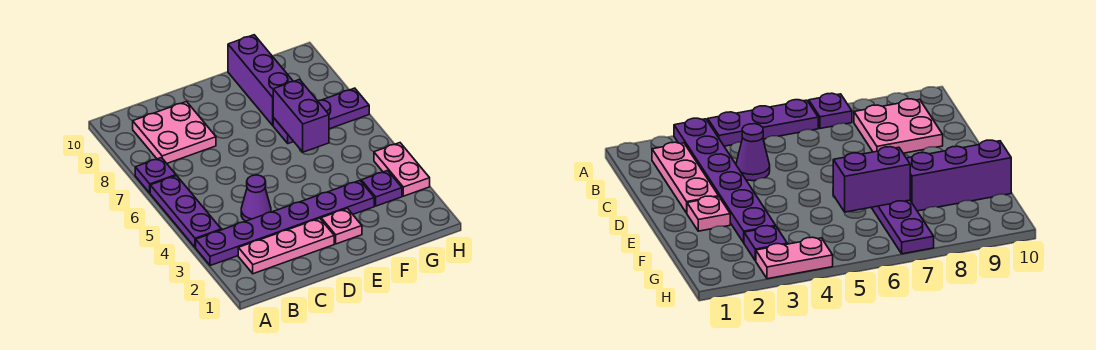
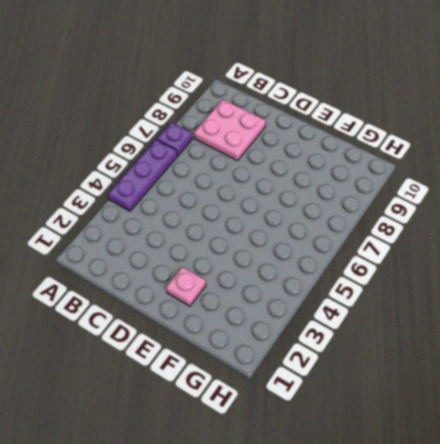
none -> purple 1x6 plate [196,181,374,266]
none -> pink 1x3 plate [238,218,334,274]
none -> purple 1x1 cone [241,175,271,221]

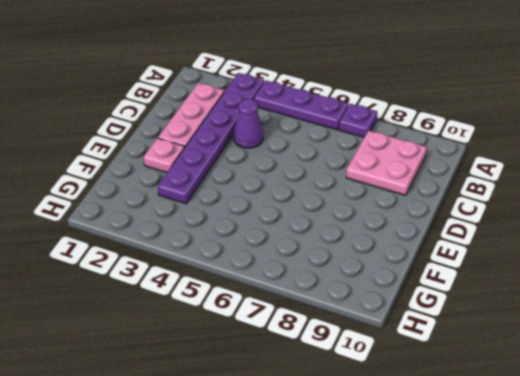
none -> purple 1x3 plate [273,88,369,144]
none -> purple 1x3 brick [228,35,293,125]
none -> purple 1x1 plate [361,171,402,206]

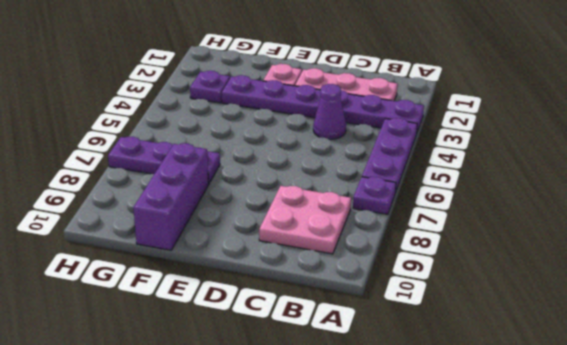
none -> pink 1x2 plate [374,143,430,196]
none -> purple 1x2 brick [273,80,329,152]

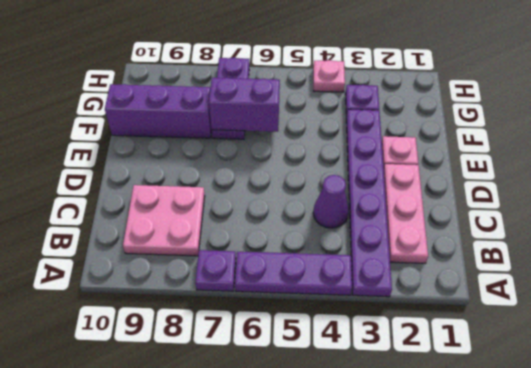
pink 1x1 plate [313,60,345,92] -> pink 1x2 plate [374,143,430,196]

